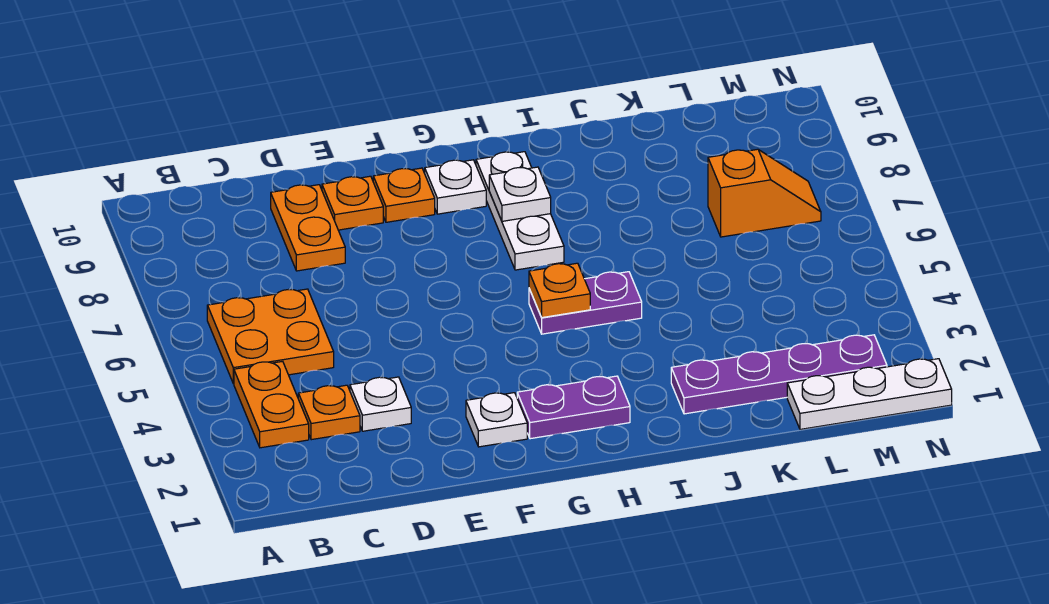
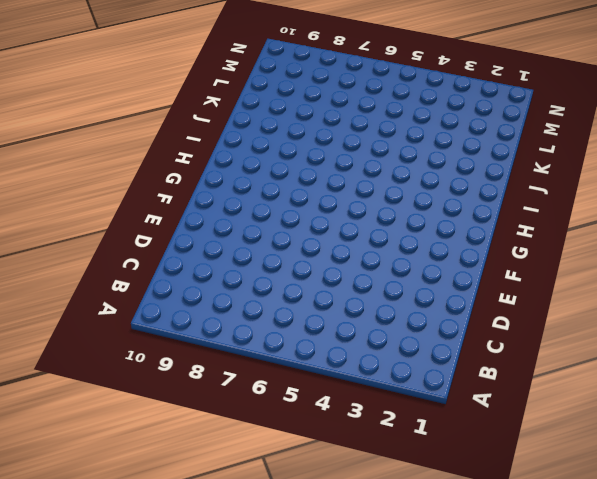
none -> orange 1x2 plate [234,361,309,448]
none -> orange 2x2 plate [207,289,334,384]
none -> orange 1x1 plate [298,385,360,440]

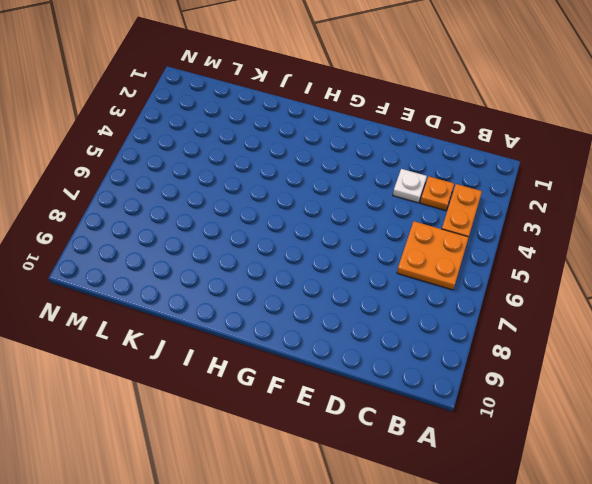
none -> orange 1x2 plate [271,185,345,271]
none -> orange 1x1 plate [322,176,383,230]
none -> white 1x1 plate [466,393,527,447]

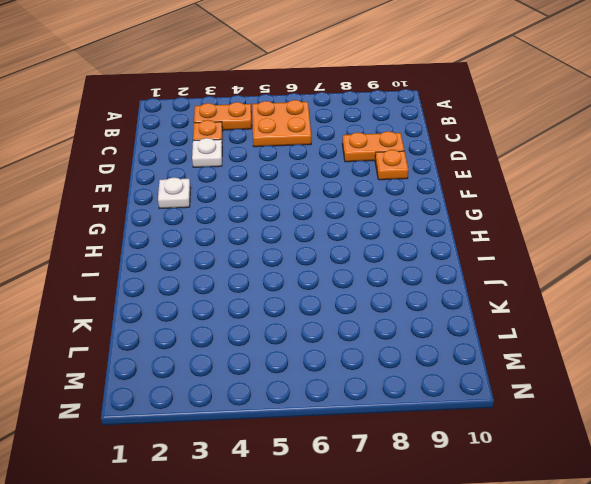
none -> orange 1x1 plate [373,168,435,222]
none -> purple 1x2 plate [517,376,630,439]
none -> white 1x1 plate [425,160,486,214]

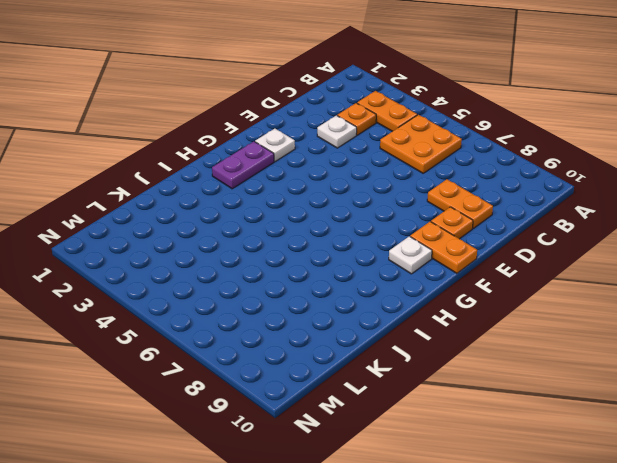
orange 1x2 plate [410,221,477,273] -> orange 1x1 plate [373,168,435,222]
none -> purple 1x2 plate [529,272,642,334]
none -> white 1x3 plate [476,152,564,270]
none -> purple 1x4 plate [671,335,887,414]

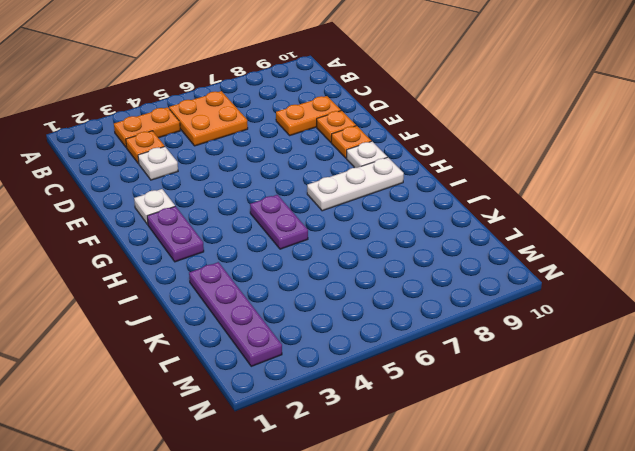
none -> white 1x3 plate [787,359,952,429]
none -> orange 1x2 slope [708,149,821,237]
none -> orange 1x1 plate [529,263,590,318]

